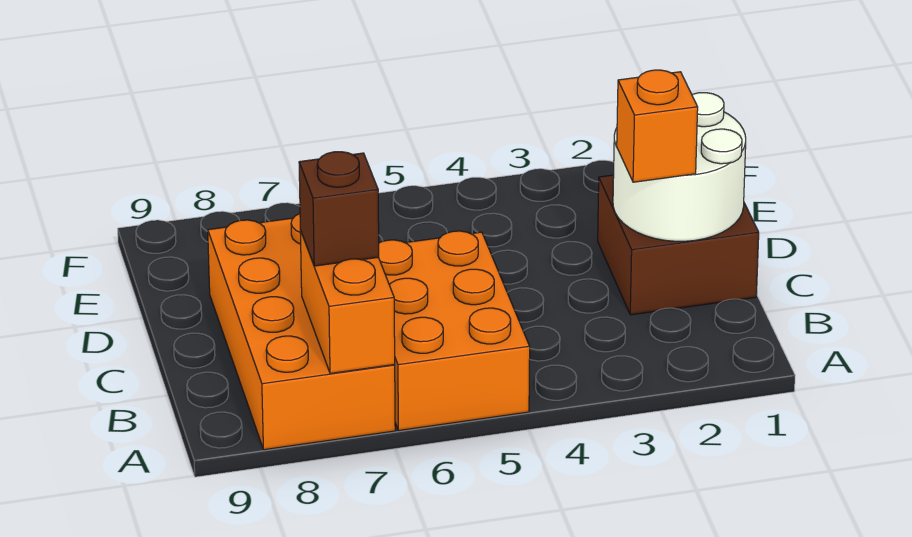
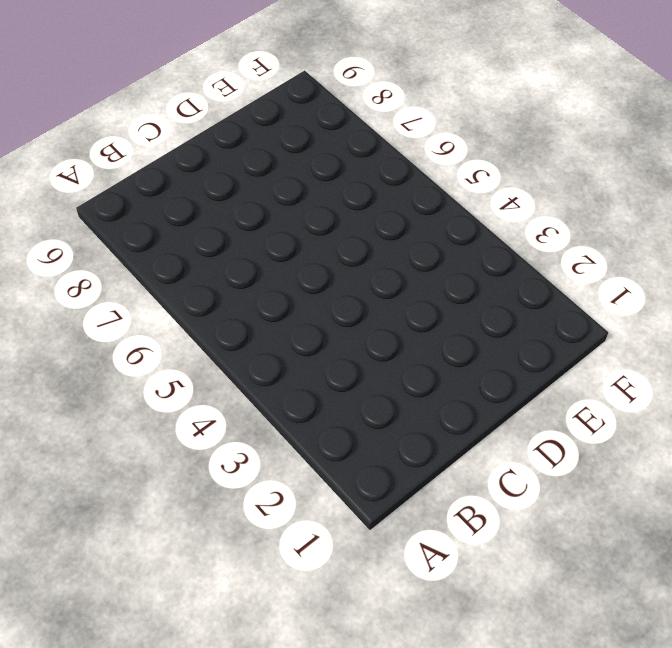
none -> orange 2x3 brick [379,231,530,430]
none -> orange 2x4 brick [208,214,395,450]

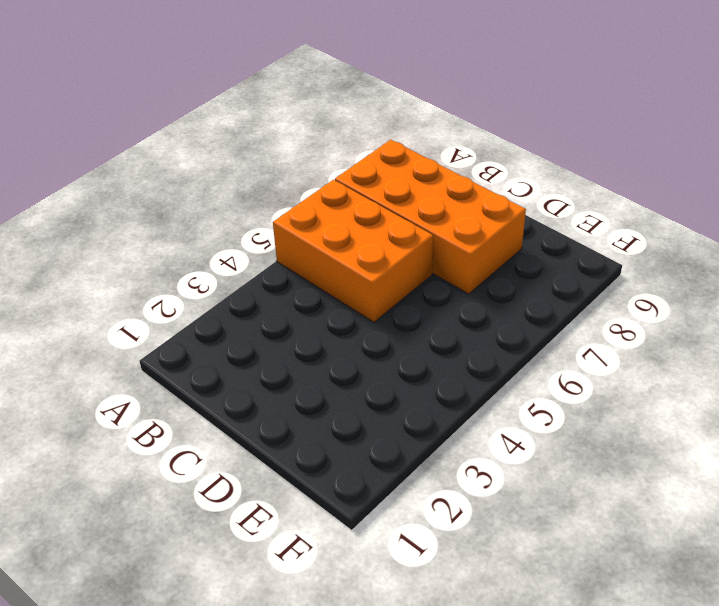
none -> brown 2x2 brick [598,175,759,315]
none -> orange 1x2 brick [300,230,395,373]

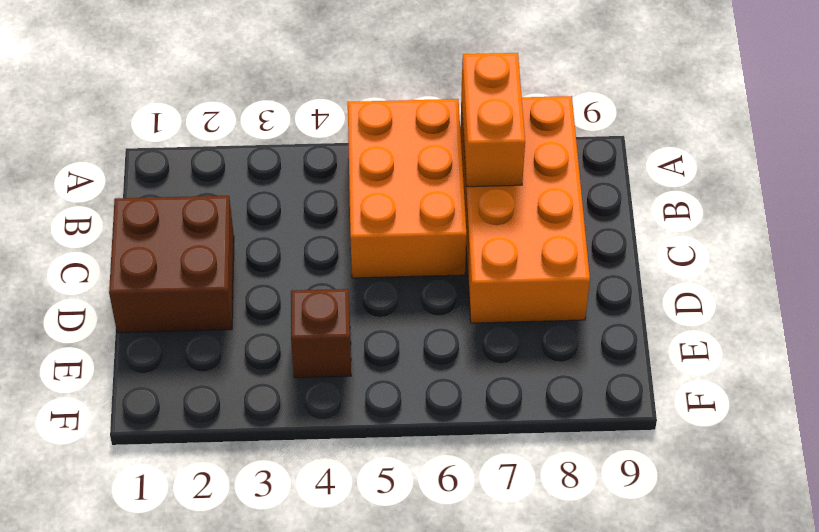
brown 1x1 brick [291,289,351,378] -> brown 1x1 brick moved to [299,152,379,266]
none -> white 2x2 round brick [613,93,746,241]
none -> orange 1x1 brick [617,70,698,182]

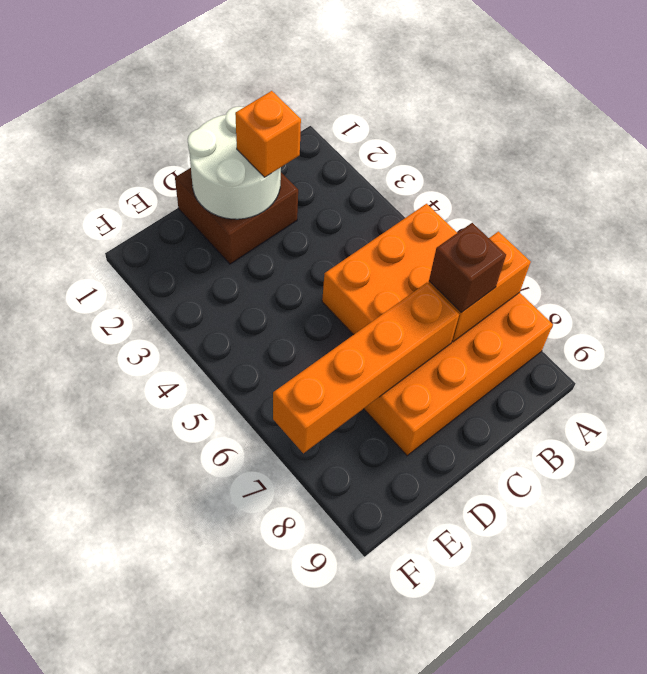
orange 1x4 brick [273,283,459,453] -> none

